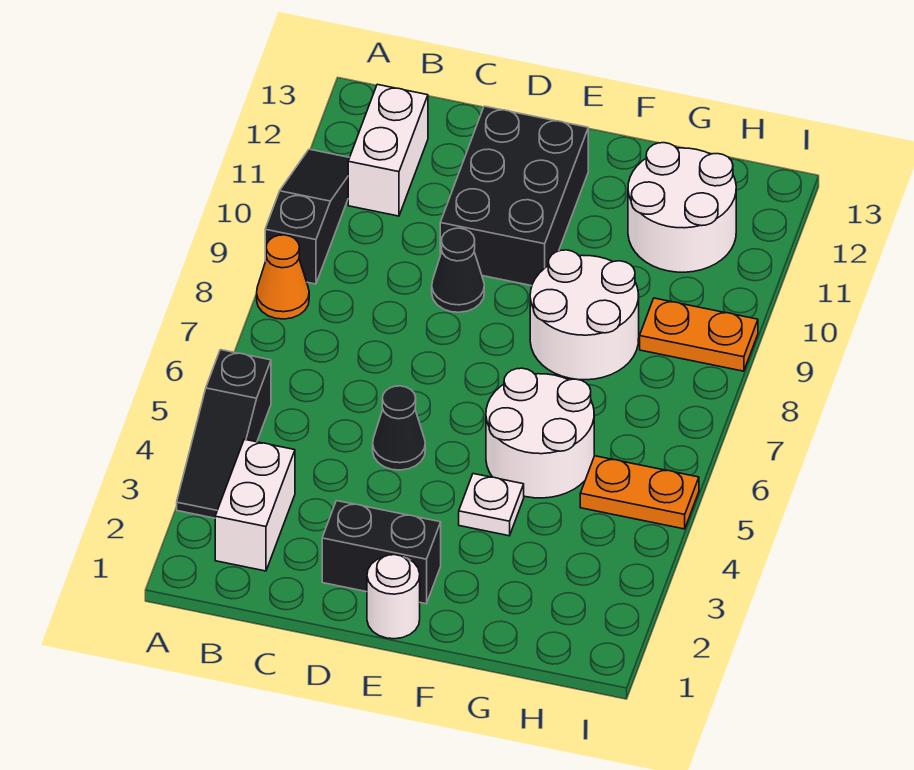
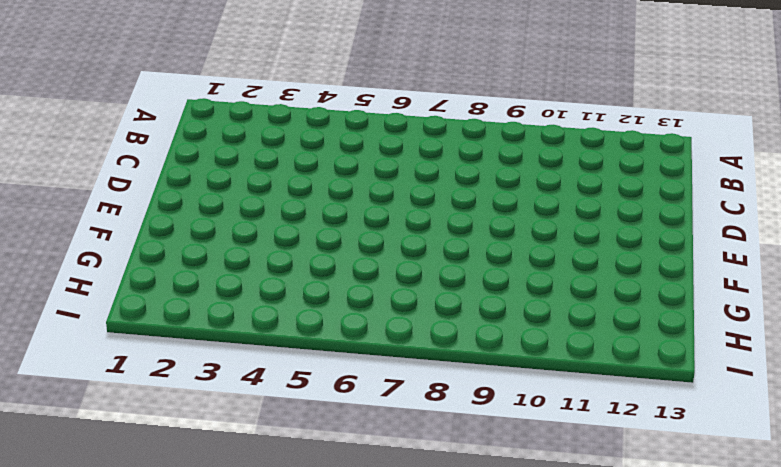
none -> black 1x3 slope [177,350,271,518]
none -> orange 1x1 cone [257,235,309,319]
none -> black 1x3 slope [265,149,350,284]

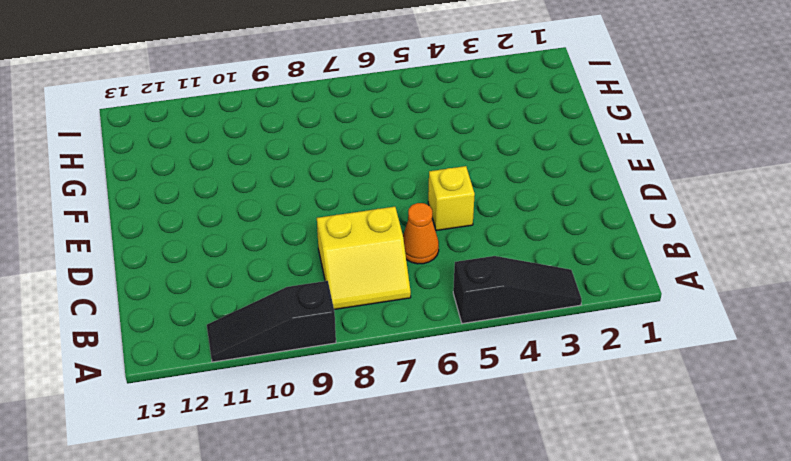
yellow 2x2 slope [317,207,411,309] -> none
orange 1x1 cone [403,203,439,264] -> orange 1x1 cone moved to [257,235,309,319]
yellow 1x1 brick [428,166,475,231] -> black 1x1 cone [373,386,425,470]
none -> white 1x2 brick [215,439,295,571]
none -> white 1x2 brick [348,84,428,216]
none -> black 1x2 brick [322,501,441,604]

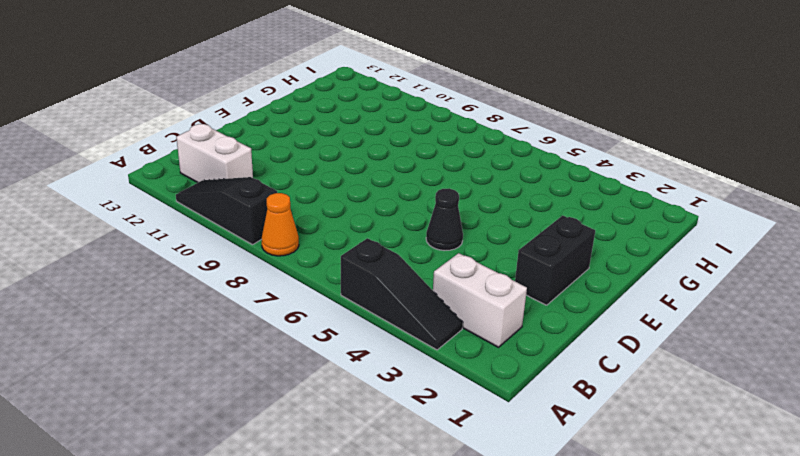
none -> black 1x1 cone [432,228,484,312]
none -> black 2x3 brick [440,106,588,286]
none -> white 1x1 round brick [367,555,420,639]

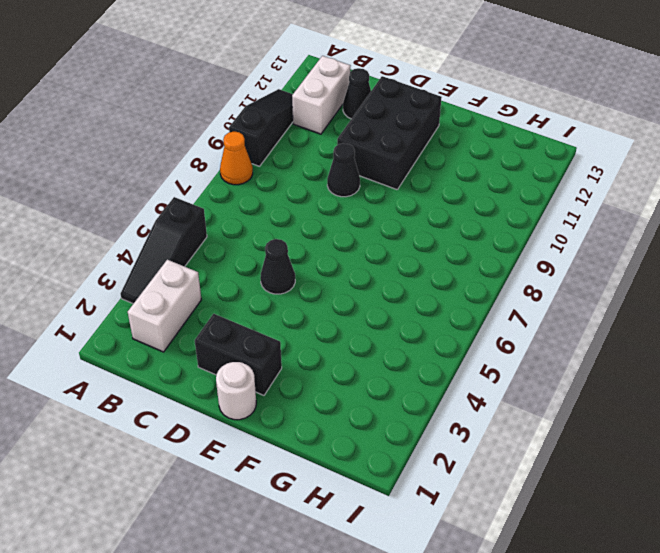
black 1x1 cone [343,68,371,119] -> none
none -> white 1x1 plate [459,474,524,536]
none -> white 2x2 round brick [486,368,594,498]
none -> white 2x2 round brick [530,250,639,380]

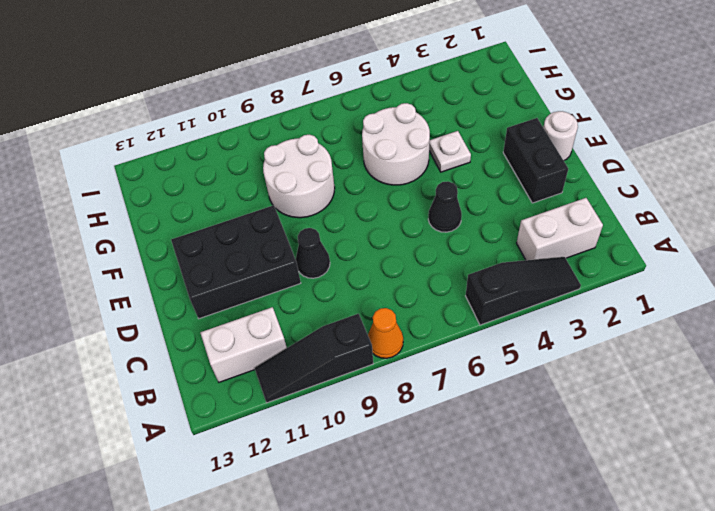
none -> white 2x2 round brick [628,143,736,272]
none -> orange 1x2 plate [580,456,699,529]
none -> orange 1x2 plate [640,298,758,371]

